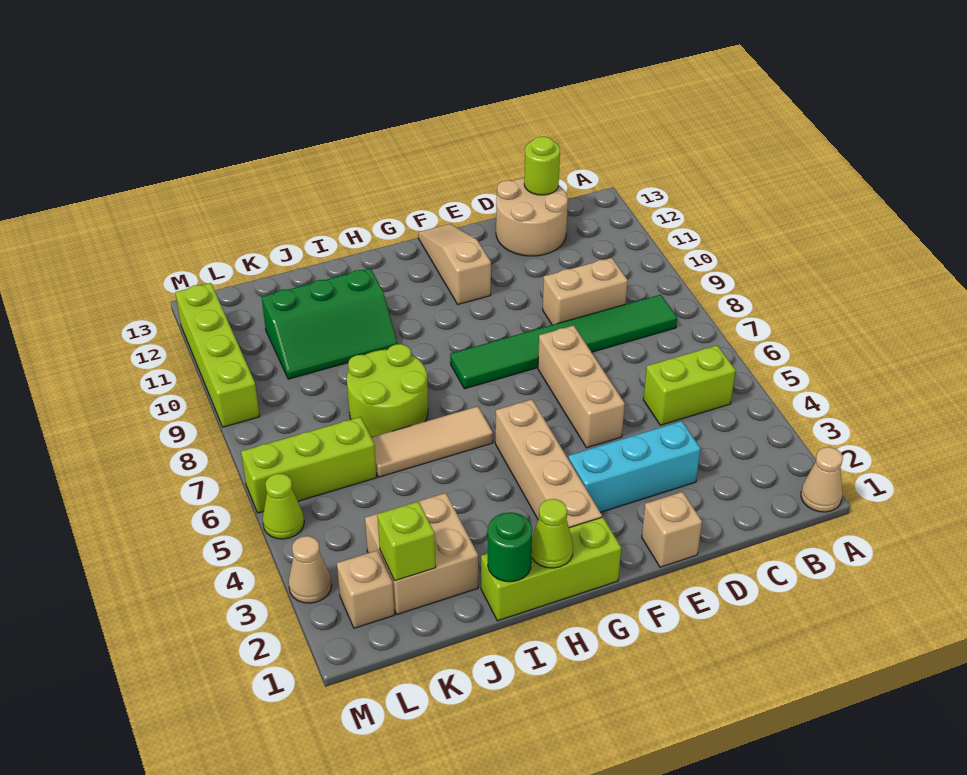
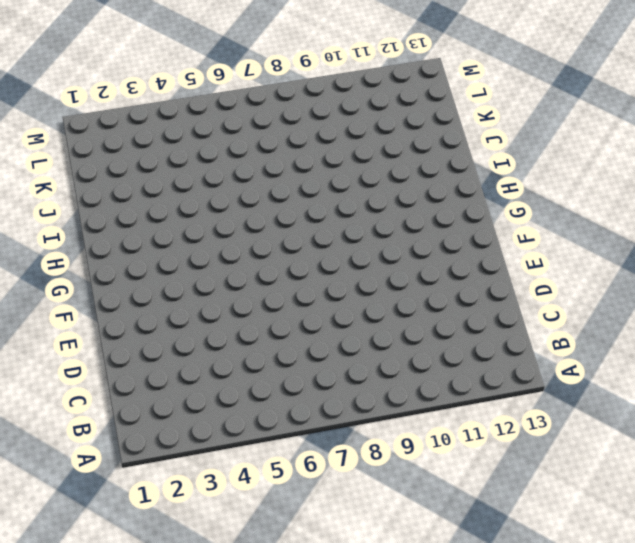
none -> tan 1x1 cone [801,447,843,512]
none -> lime 1x2 brick [643,345,736,425]
none -> green 1x6 tile [450,295,677,389]

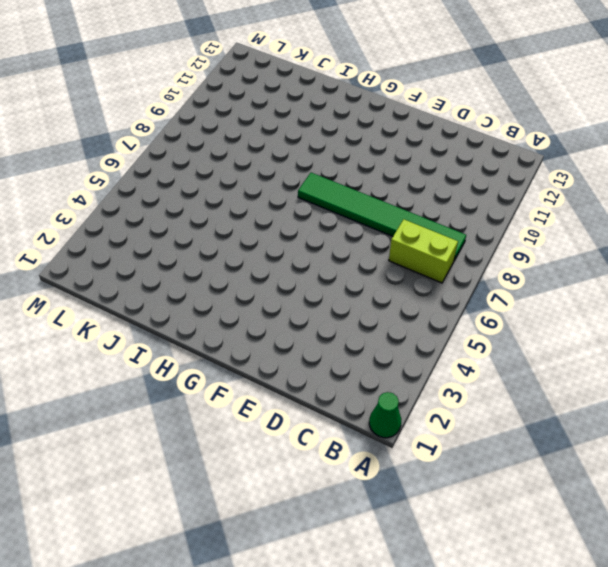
green 1x1 cone [369,392,401,438] -> tan 1x1 cone [801,447,843,512]
lime 1x2 brick [389,219,458,283] -> lime 1x2 brick moved to [643,345,736,425]
none -> tan 1x2 brick [543,258,628,325]
none -> tan 2x2 round brick [496,178,568,256]
none -> cyan 1x3 brick [568,421,701,512]

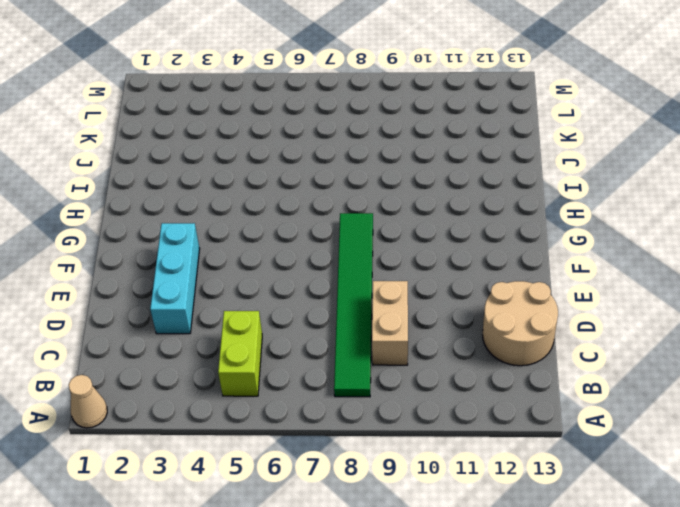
none -> tan 1x1 brick [642,492,702,567]
none -> tan 1x3 brick [538,325,625,448]
none -> tan 1x3 slope [418,224,491,304]

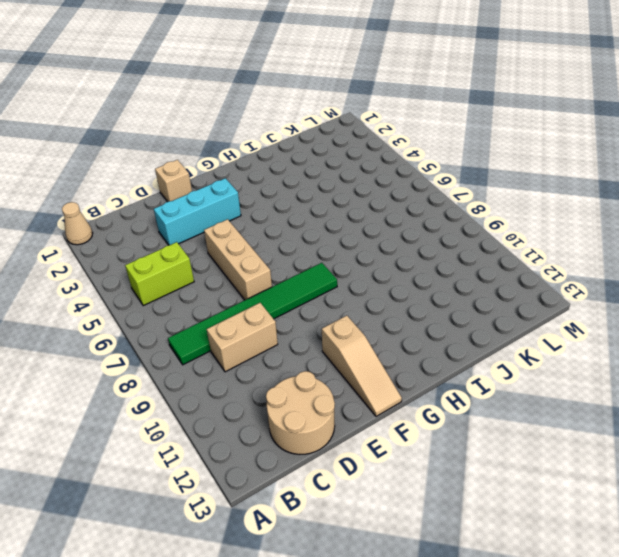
none -> lime 1x3 brick [481,517,621,621]
none -> tan 1x4 brick [495,400,602,528]
none -> tan 1x3 tile [371,406,493,477]

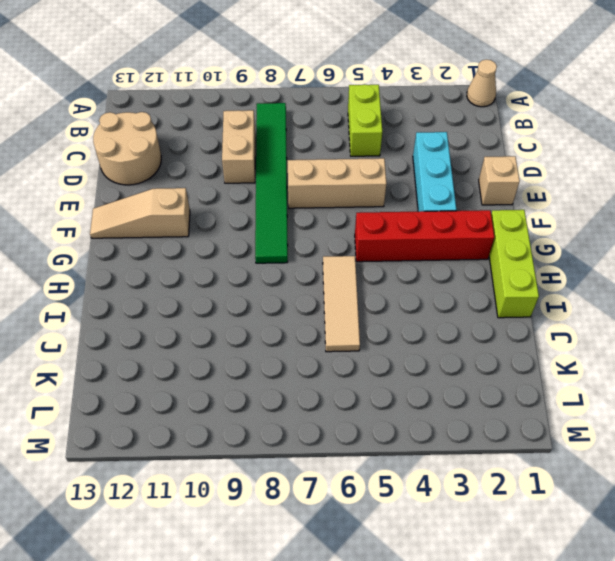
red 1x4 brick [355,210,494,262] -> tan 1x4 brick [495,400,602,528]
none -> lime 2x2 round brick [347,344,428,437]
none -> green 2x3 slope [262,268,398,379]
none -> tan 2x2 brick [365,493,478,614]

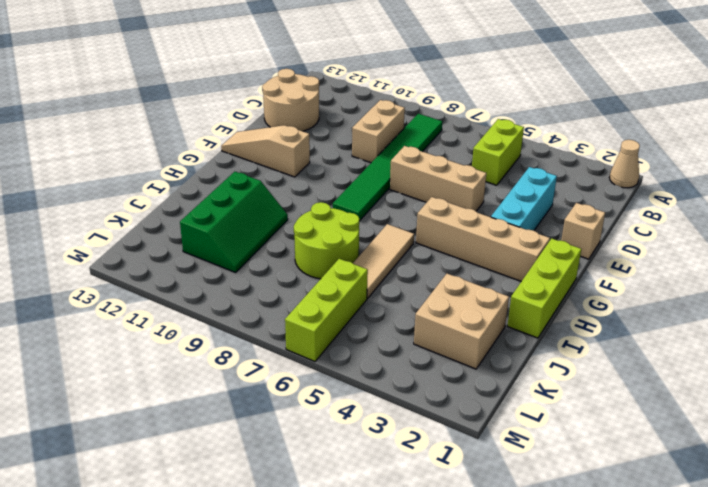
none -> tan 1x1 brick [337,550,394,628]
none -> tan 1x1 cone [288,536,332,603]
none -> lime 1x1 cone [263,474,304,539]

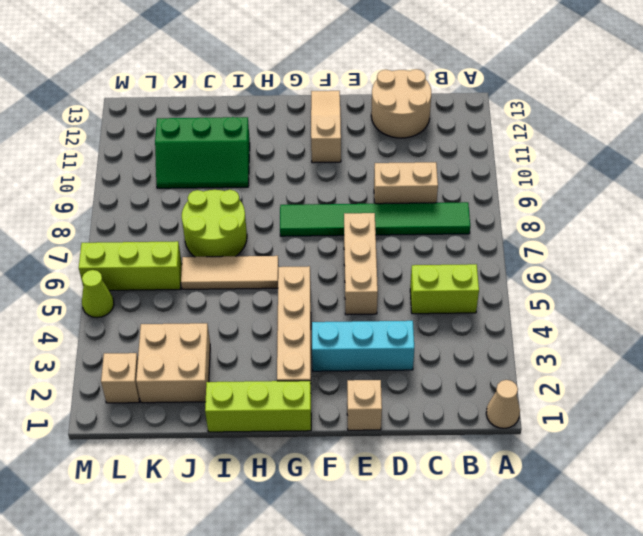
none -> tan 1x1 cone [288,536,332,603]
none -> lime 1x4 brick [175,283,260,427]
none -> lime 1x1 round brick [524,137,560,195]

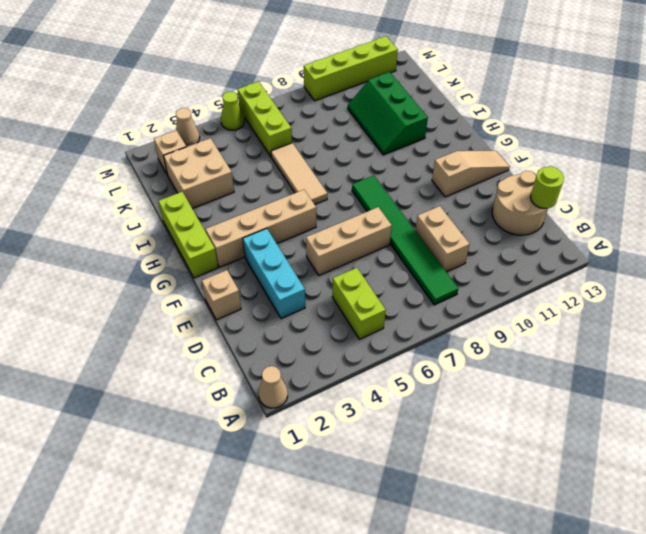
none -> lime 2x2 round brick [347,344,428,437]
none -> lime 1x1 cone [531,499,573,568]
none -> green 1x1 round brick [488,512,532,582]

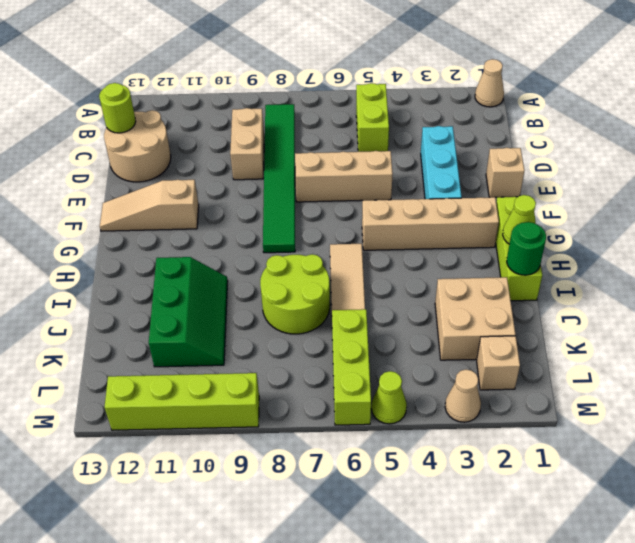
none -> lime 1x1 brick [377,501,436,581]

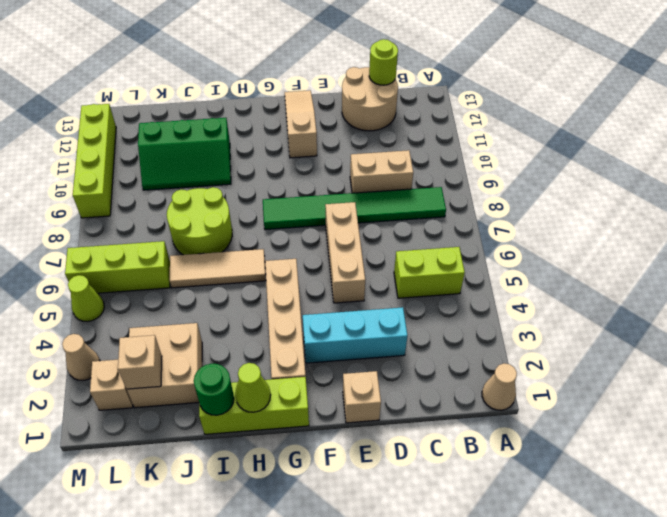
tan 1x1 brick [118,335,162,389] -> lime 1x1 brick [377,501,436,581]

